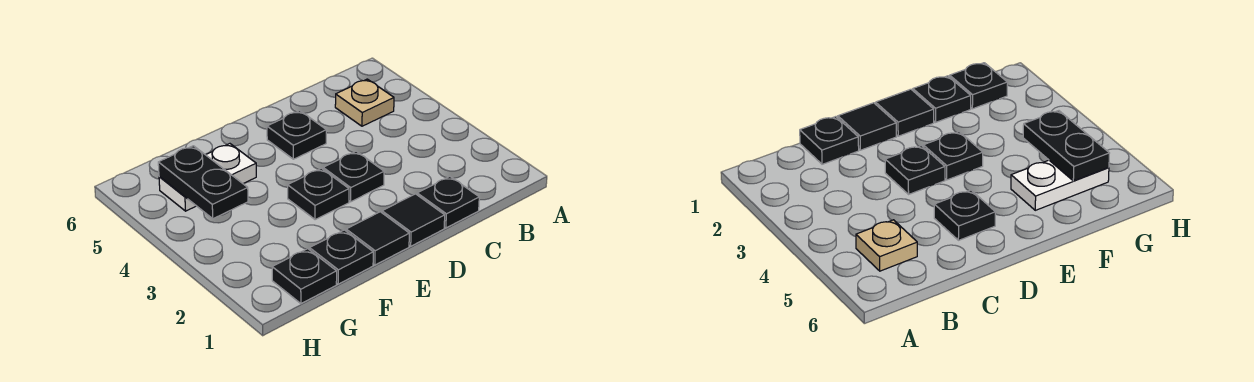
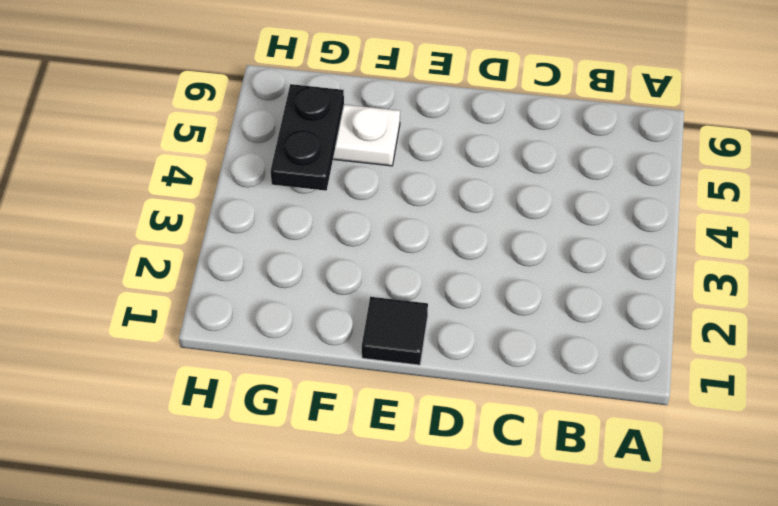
none -> tan 1x1 plate [335,79,394,126]
none -> black 1x1 plate [417,177,479,228]

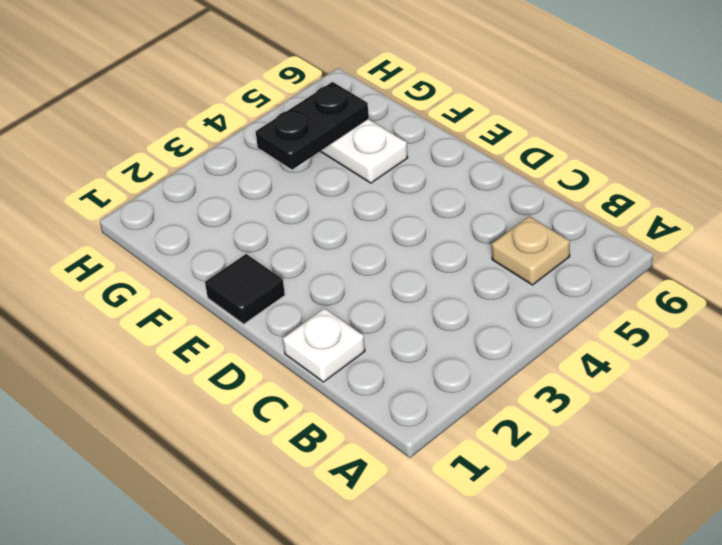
white 1x1 plate [283,308,365,382] -> black 1x1 plate [417,177,479,228]
none -> black 1x1 tile [382,194,445,246]
none -> black 1x1 plate [323,151,384,202]

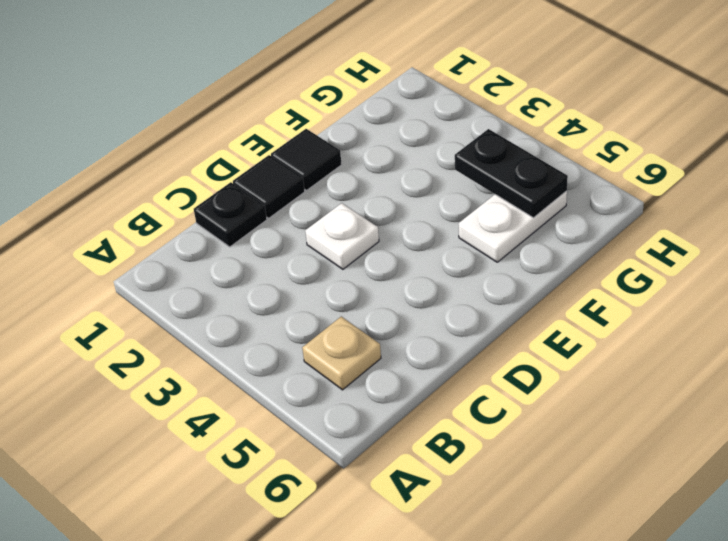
white 1x1 plate [305,203,379,269] -> black 1x1 plate [323,151,384,202]
none -> black 1x1 plate [267,111,326,159]
none -> black 1x1 plate [288,168,349,220]

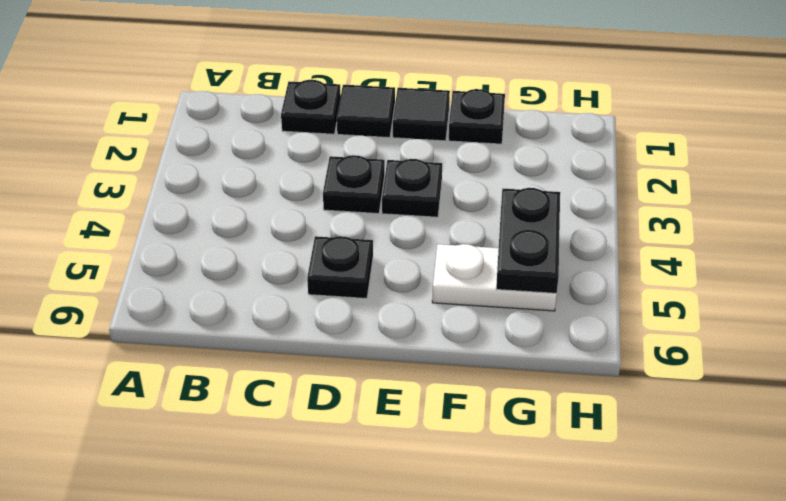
none -> tan 1x1 plate [335,79,394,126]
none -> black 1x1 plate [272,249,337,304]

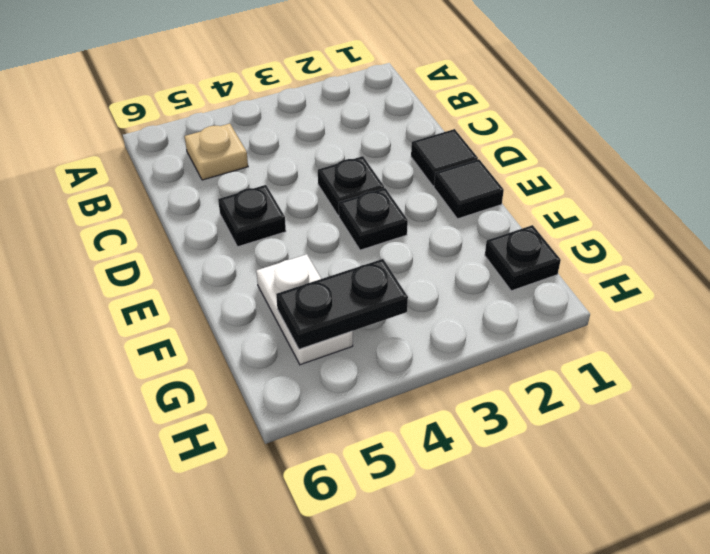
none -> black 1x1 plate [417,177,479,228]
none -> black 1x1 plate [310,230,373,284]

